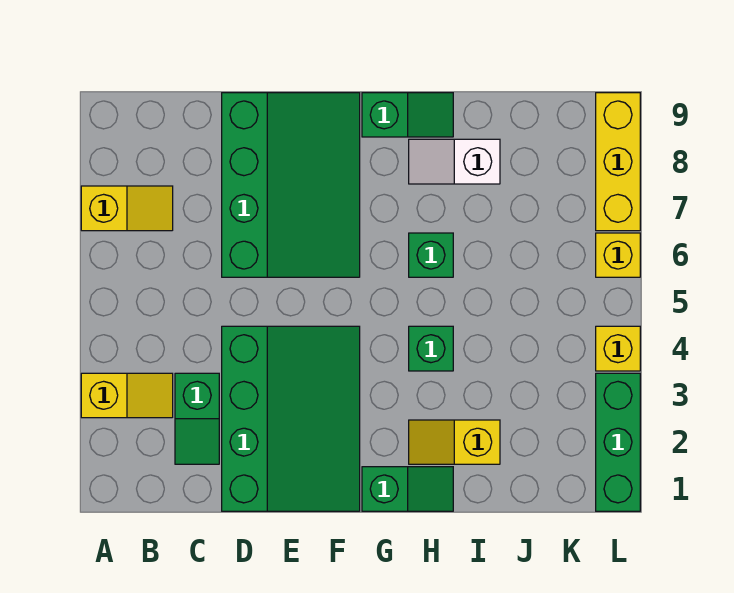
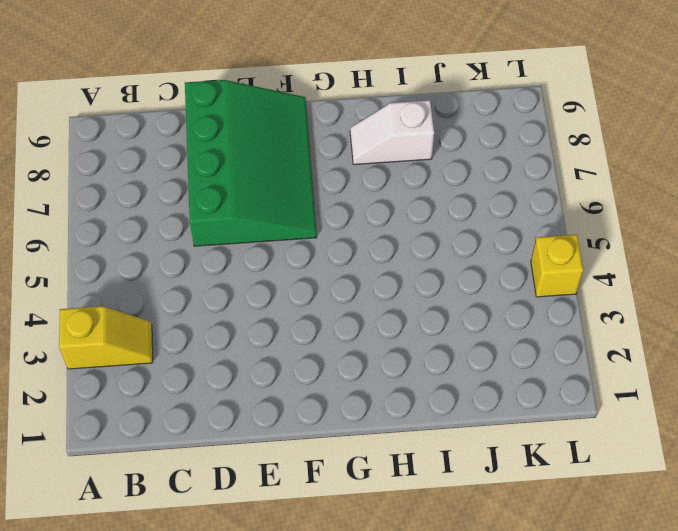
none -> yellow 1x2 slope [81,186,173,231]
none -> green 1x2 slope [175,373,219,464]
none -> green 3x4 slope [222,326,360,511]

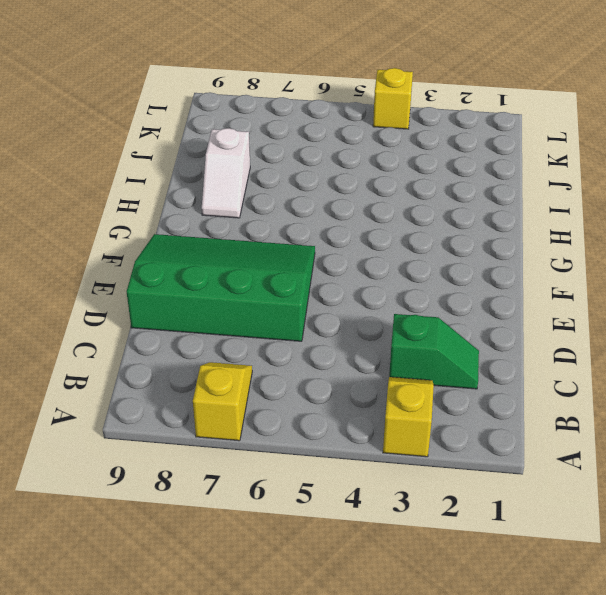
none -> green 3x4 slope [222,326,360,511]
none -> green 1x2 slope [362,467,453,511]
none -> green 1x2 slope [362,93,453,137]

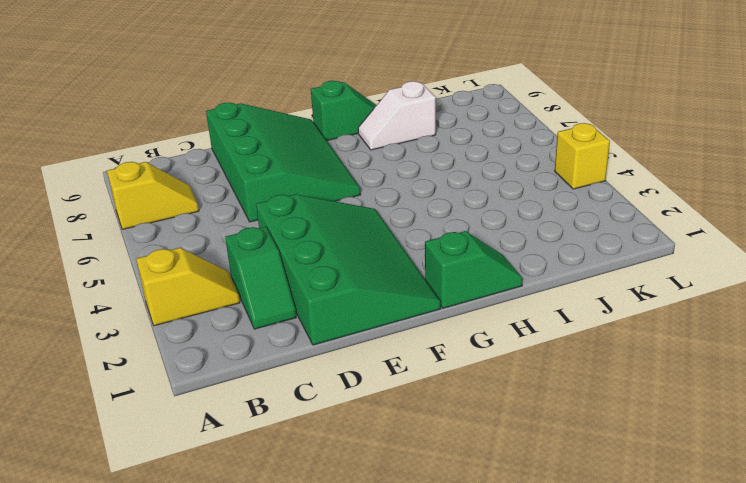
none -> yellow 1x2 slope [409,420,500,464]
none -> green 1x1 brick [409,326,453,371]
none -> green 1x1 brick [409,233,453,277]

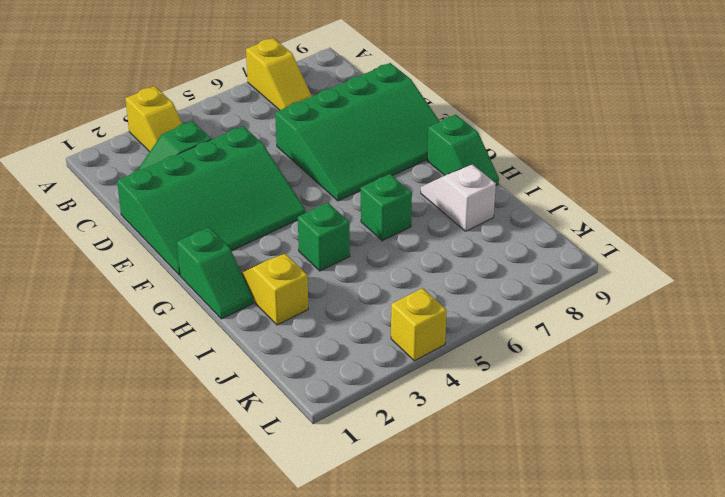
none -> green 1x3 brick [596,373,640,511]
none -> yellow 1x1 brick [596,233,640,277]
none -> yellow 1x3 brick [596,93,640,231]

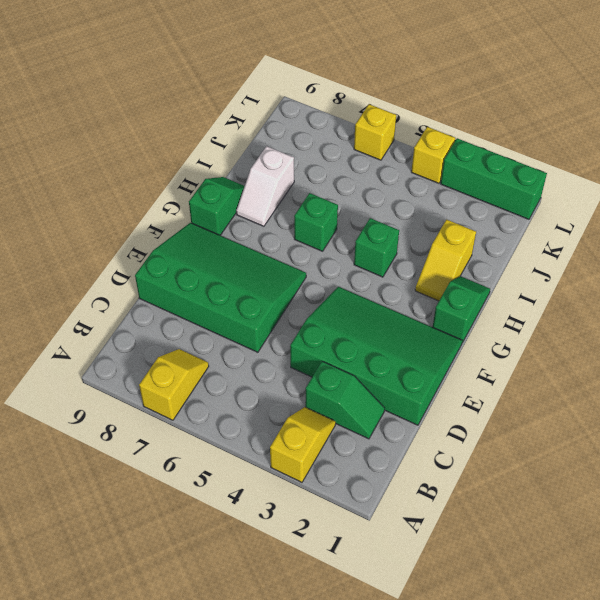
none -> yellow 1x3 brick [596,93,640,231]

